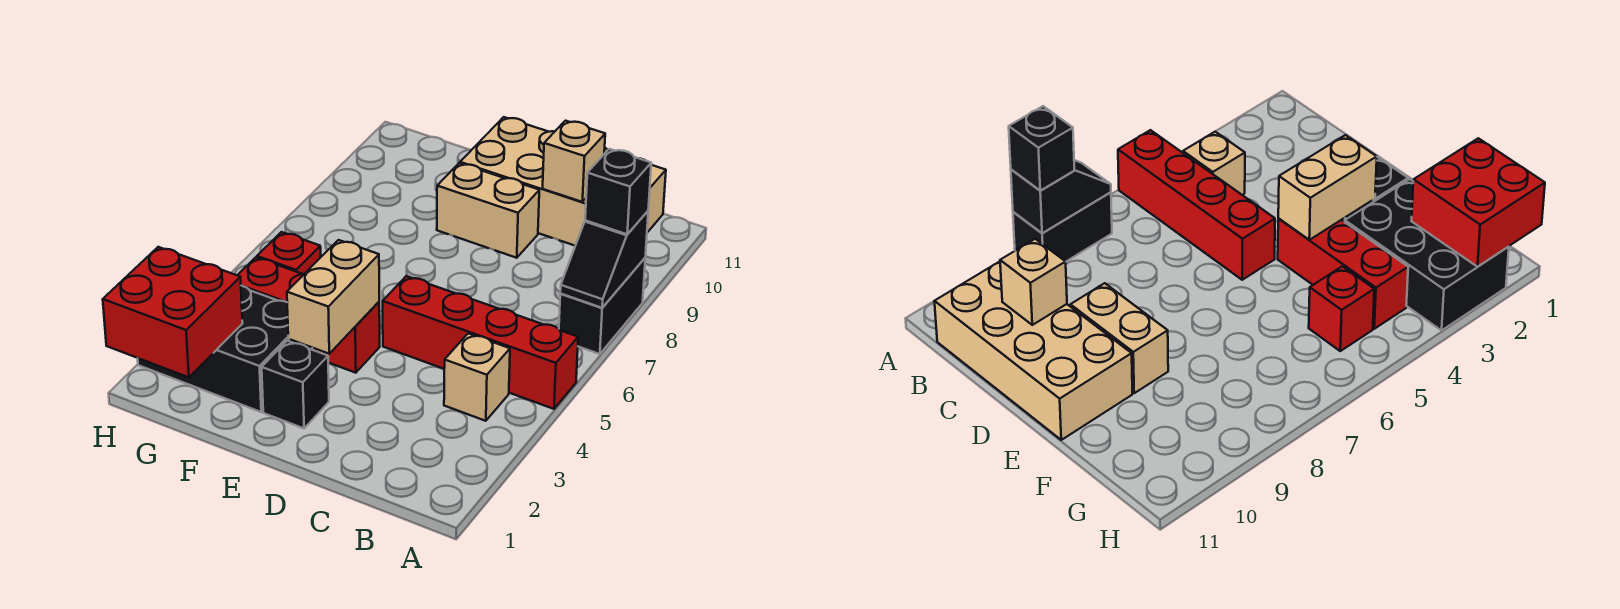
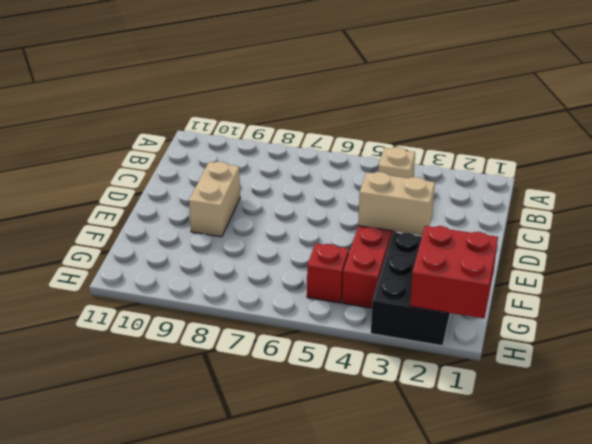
none -> red 1x4 brick [383,276,578,409]
none -> black 1x2 brick [559,258,645,354]
none -> tan 2x4 brick [460,117,666,246]

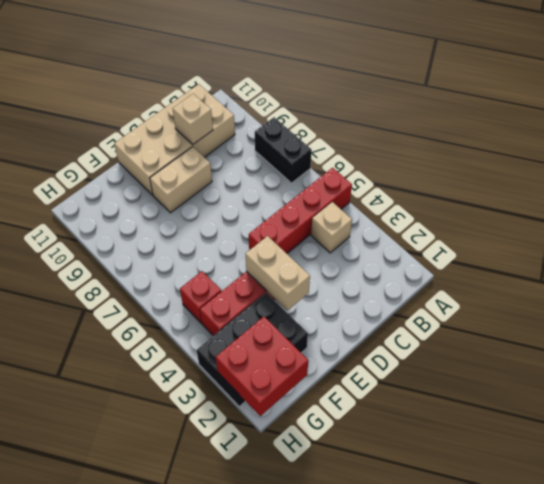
none -> black 1x1 brick [262,341,329,428]
none -> black 1x2 slope [560,211,648,308]
none -> black 1x1 brick [585,149,651,234]

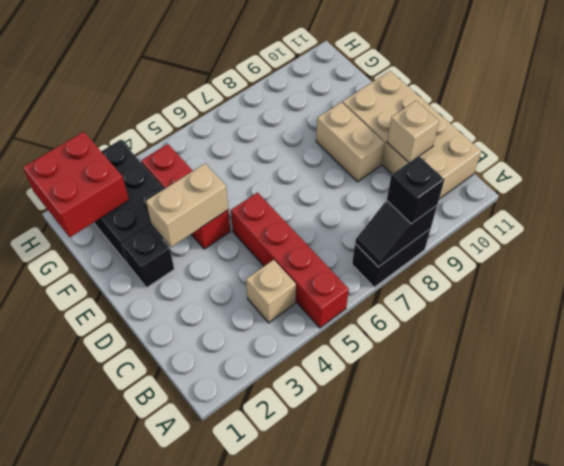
none -> red 1x1 brick [257,232,321,274]

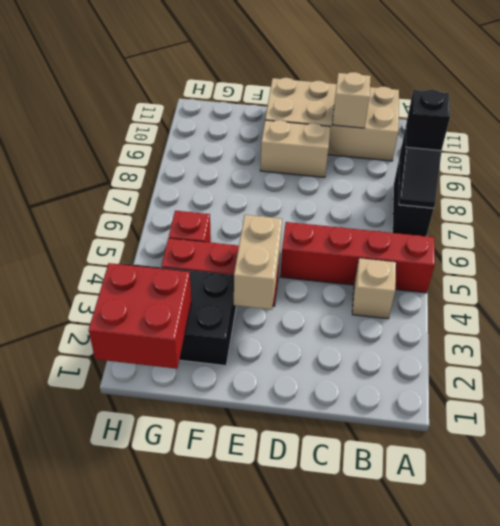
none -> black 1x1 brick [262,341,329,428]

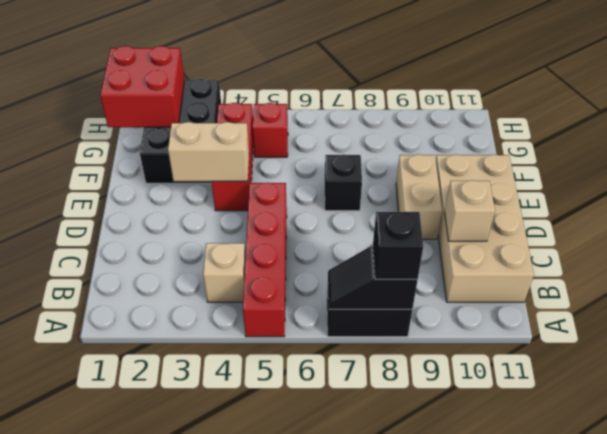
black 1x1 brick [325,154,362,211] -> black 1x1 brick moved to [262,341,329,428]

